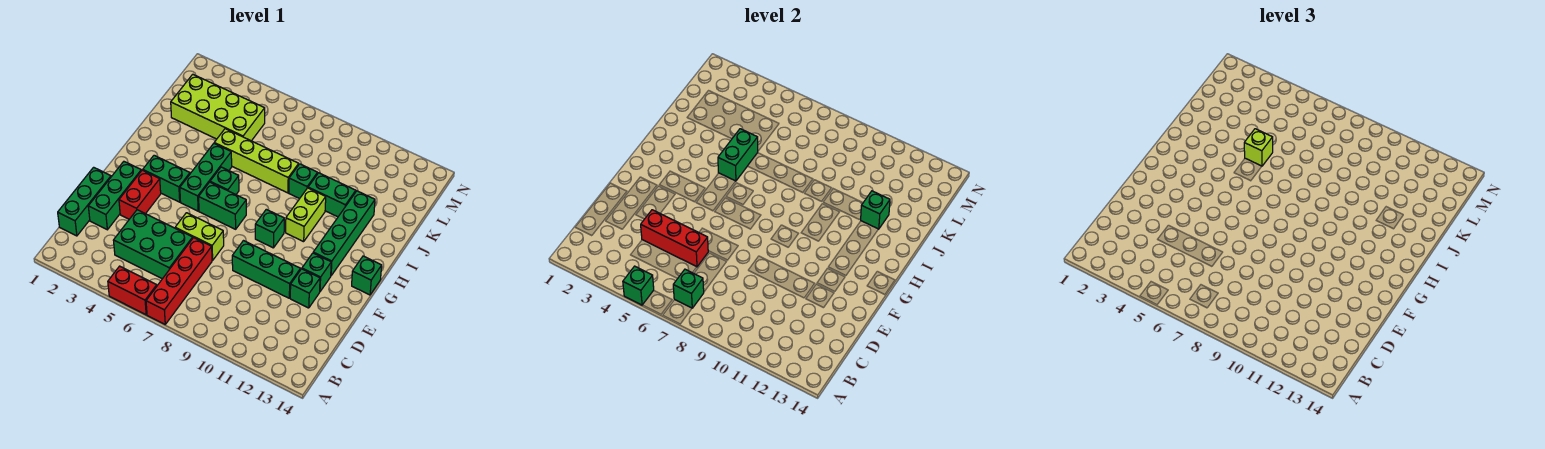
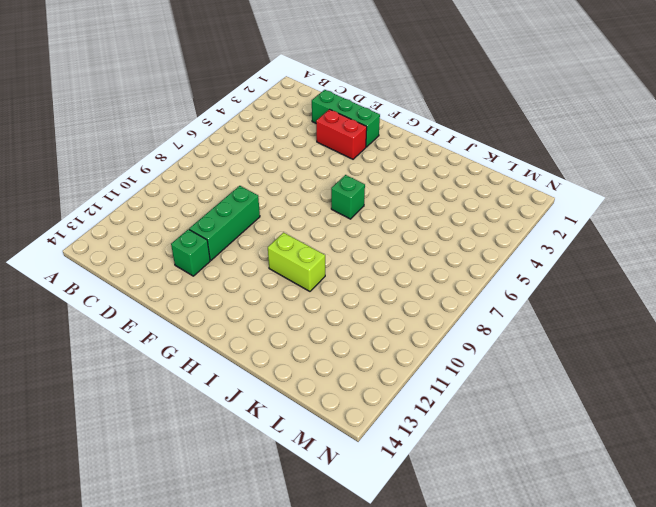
none -> red 1x2 brick [108,266,157,315]
none -> red 1x4 brick [146,238,212,324]
none -> green 1x3 brick [58,167,111,236]

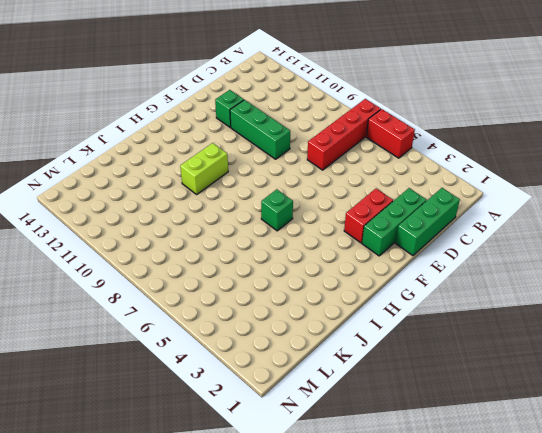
none -> green 2x3 brick [113,210,193,279]
none -> lime 1x2 brick [175,213,224,260]
none -> green 1x1 brick [302,253,331,291]

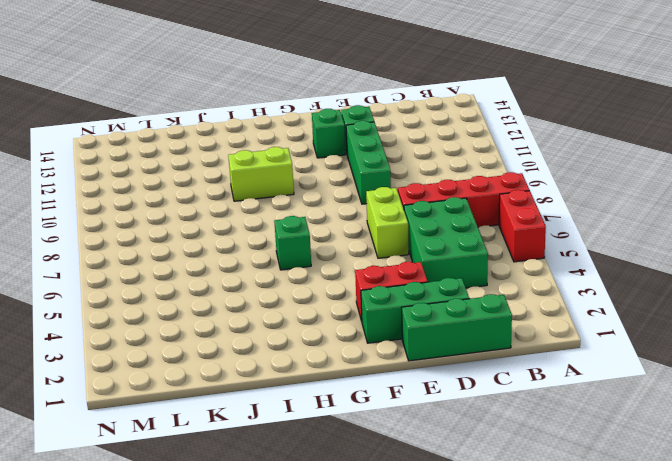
none -> green 1x2 brick [143,155,190,202]
none -> green 1x3 brick [180,144,232,211]
none -> green 1x2 brick [199,182,246,229]

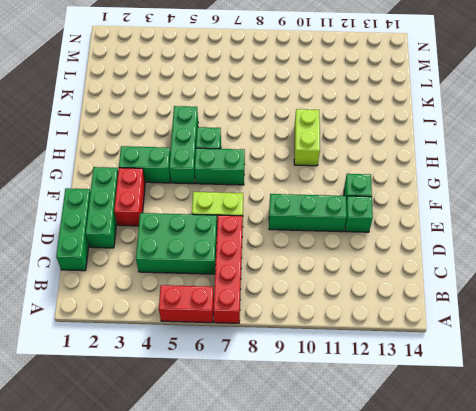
none -> green 1x1 brick [255,209,284,248]
none -> green 1x4 brick [313,191,375,276]
none -> green 1x1 brick [352,256,382,295]

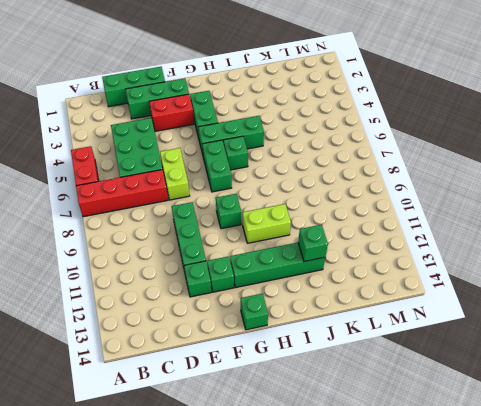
none -> lime 1x4 brick [214,129,299,193]
none -> green 1x1 brick [289,164,318,199]
none -> green 1x2 brick [308,173,356,217]

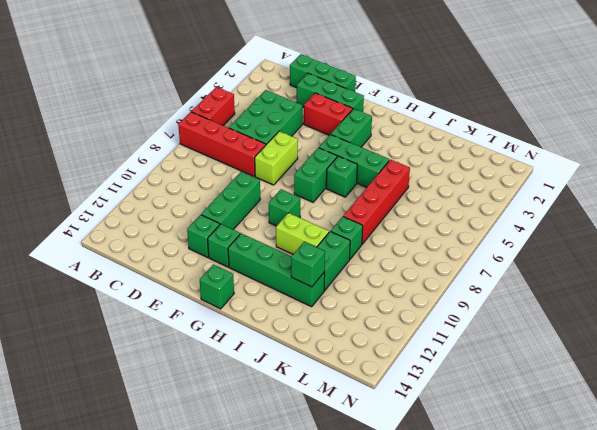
red 1x4 brick [343,160,410,244] -> lime 1x4 brick [214,129,299,193]
none -> lime 2x4 brick [171,74,265,141]
none -> green 1x1 brick [623,266,654,305]
none -> green 1x1 brick [673,269,704,308]

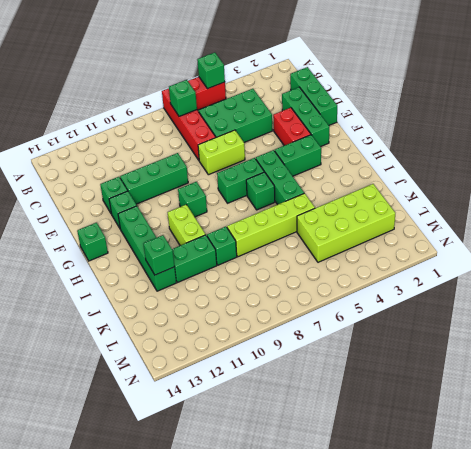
none -> red 1x3 brick [641,210,708,267]
none -> green 1x2 brick [718,129,758,181]
none -> lime 1x1 brick [1244,129,1273,166]

